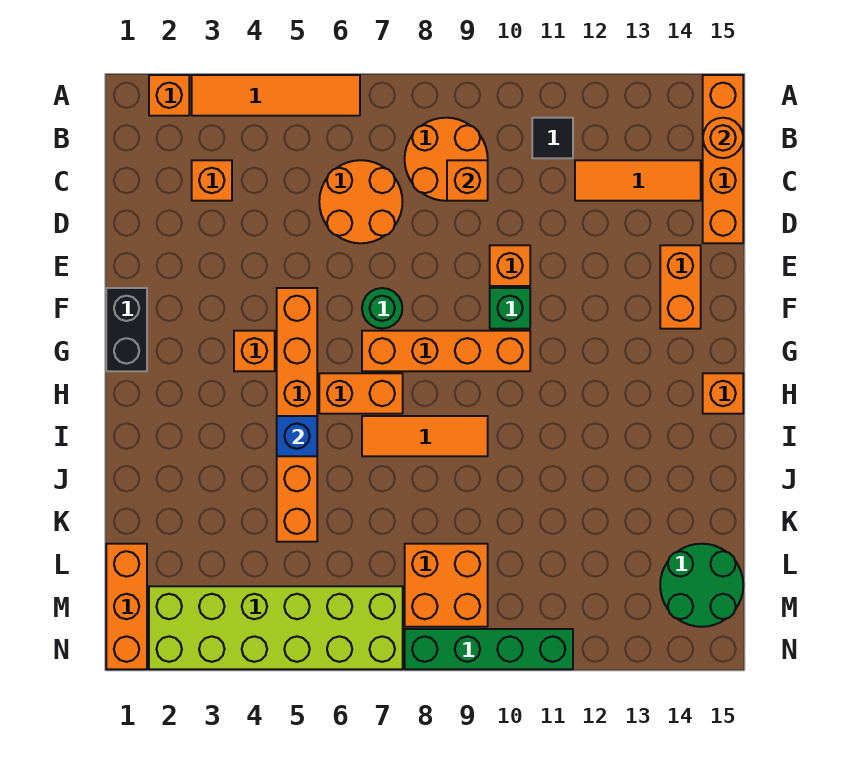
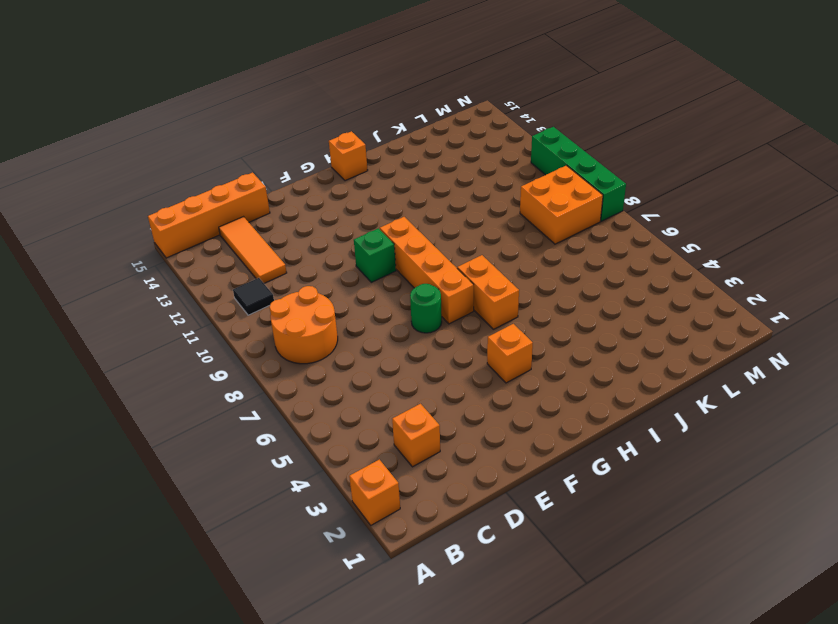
none -> orange 1x4 tile [192,75,360,116]
none -> orange 2x2 round brick [319,160,402,243]
none -> orange 1x1 brick [490,245,530,286]

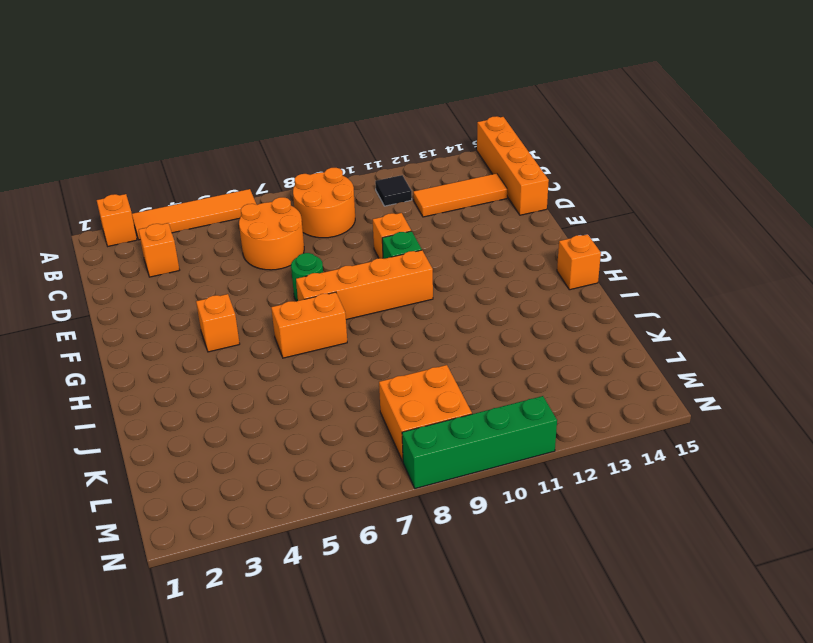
none -> orange 1x2 brick [660,245,701,329]
none -> black 1x2 brick [106,288,147,371]
none -> orange 1x6 brick [277,288,317,542]

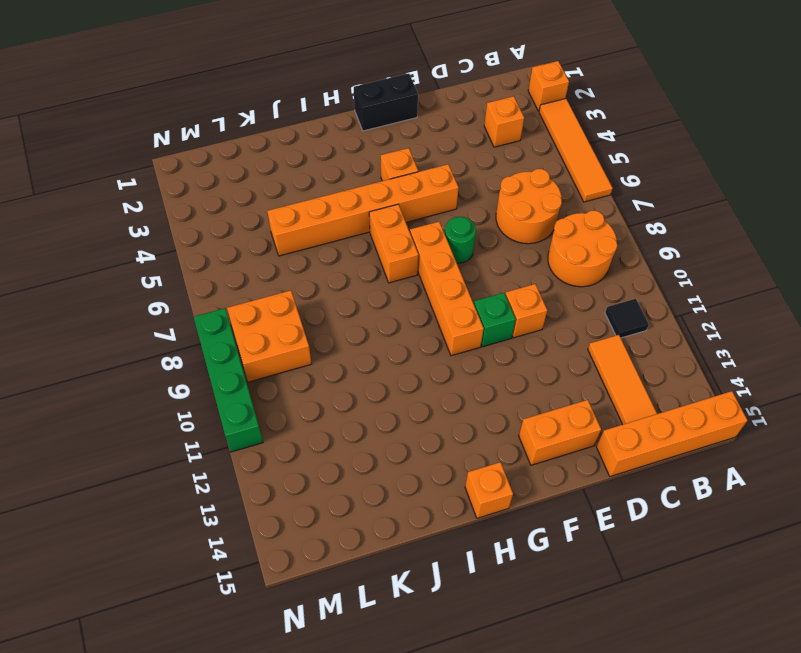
none -> orange 1x3 tile [362,416,488,456]
none -> orange 1x3 brick [106,544,147,669]
none -> green 2x2 round brick [660,544,743,627]

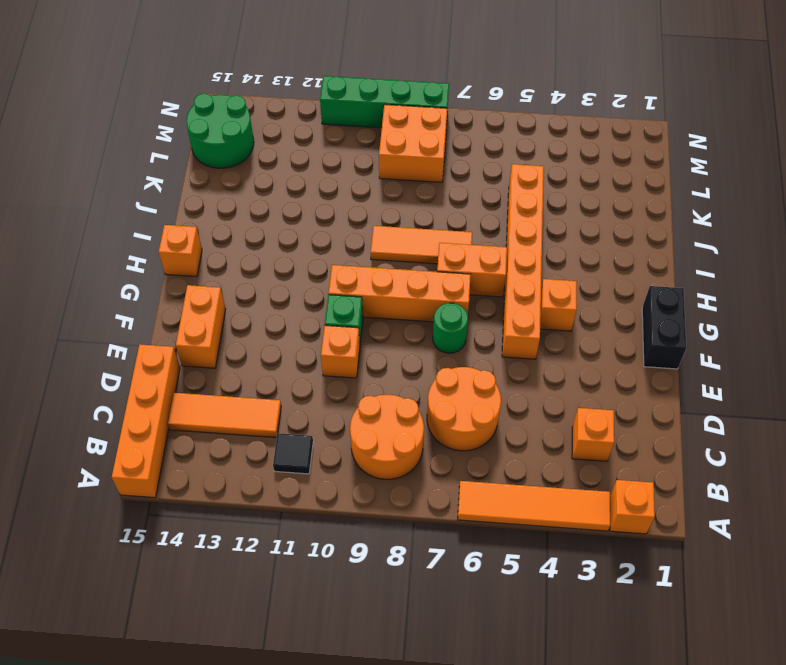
none -> orange 1x3 brick [106,544,147,669]
none -> lime 2x6 brick [149,586,403,669]
none -> orange 1x1 round brick [703,118,743,158]

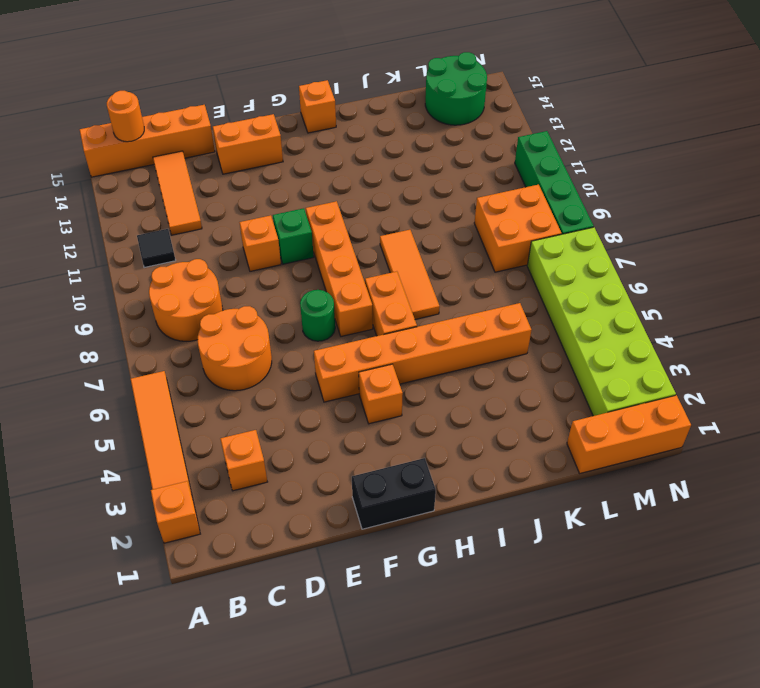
none -> orange 1x1 brick [447,160,488,201]
none -> blue 1x1 brick [277,416,317,456]

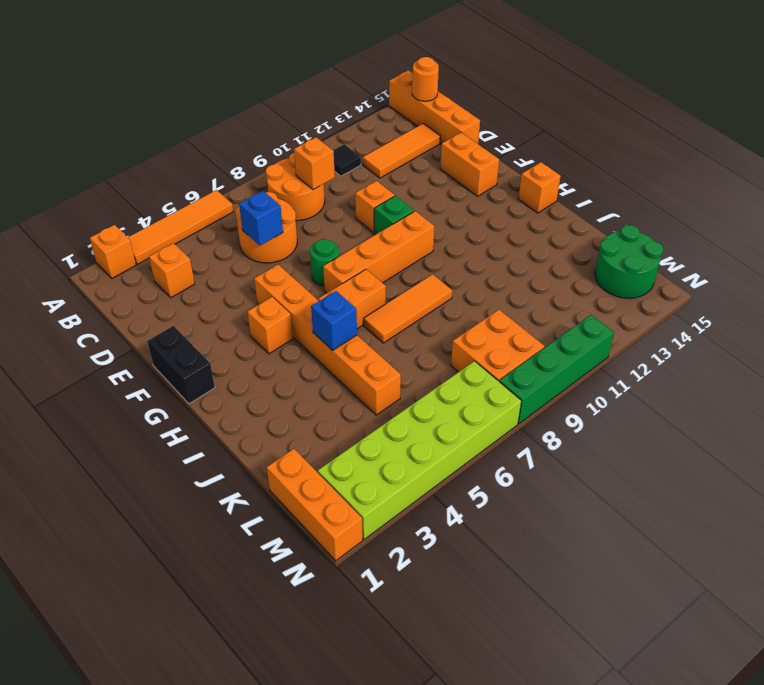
blue 1x1 brick [239,191,283,246] -> none

